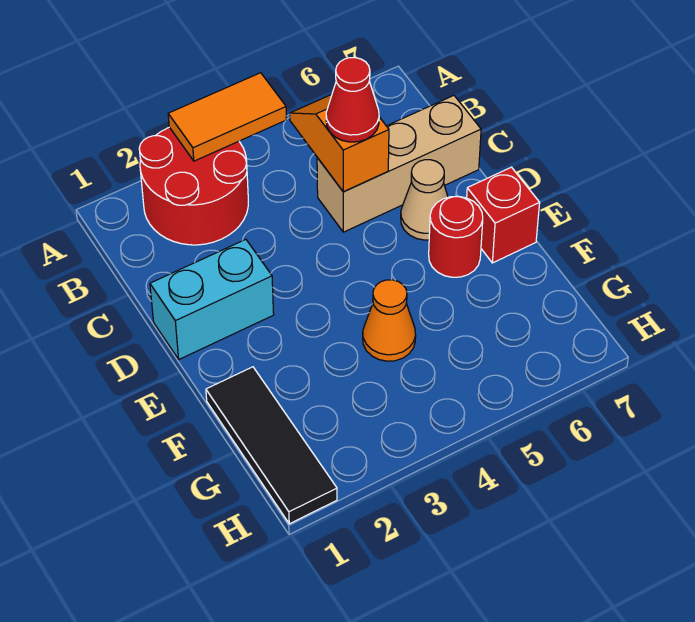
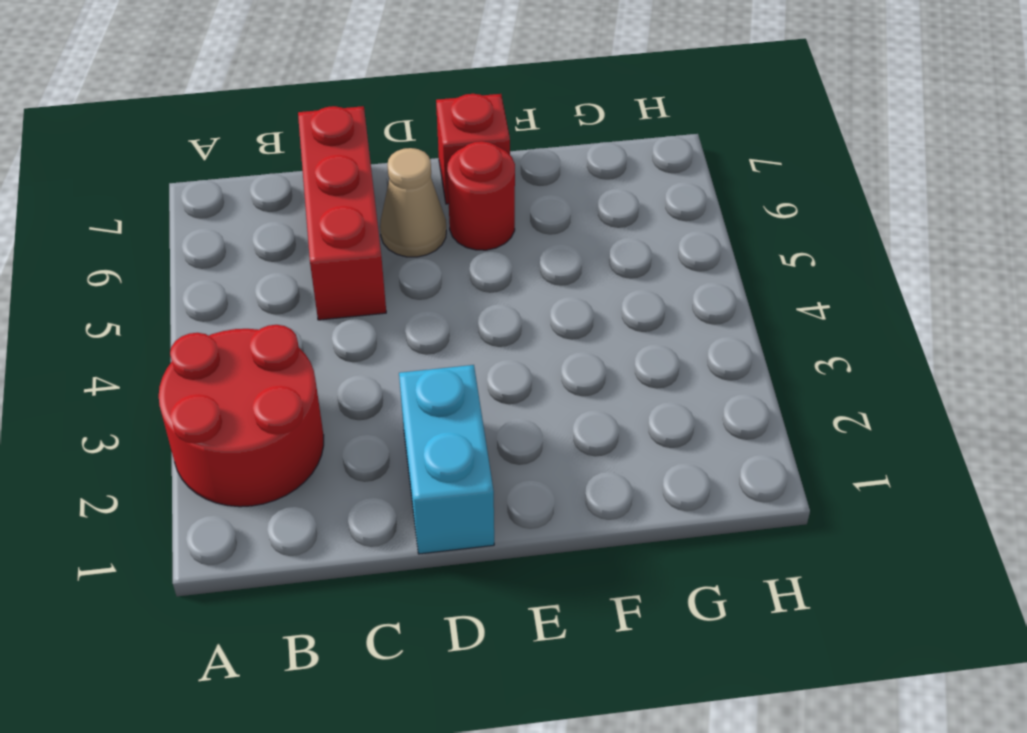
red 1x3 brick [298,106,386,320] -> tan 1x3 brick [317,96,481,232]
none -> black 1x3 tile [206,367,337,524]
none -> orange 1x1 cone [363,280,416,361]

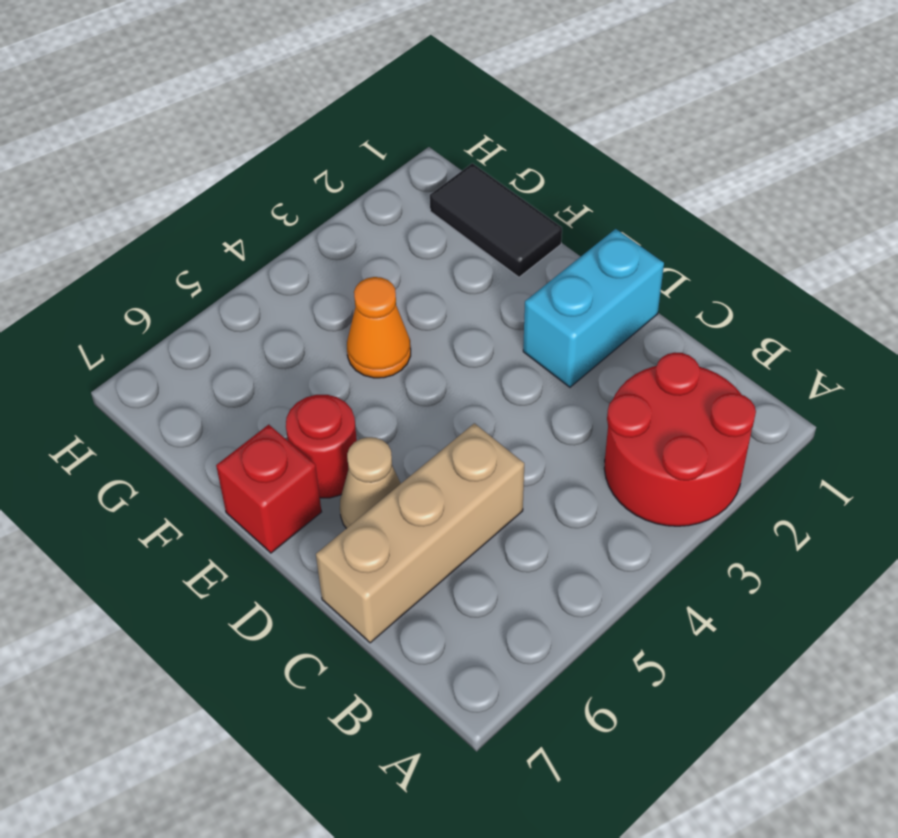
black 1x2 tile [430,163,562,277] -> black 1x3 tile [206,367,337,524]
none -> orange 1x2 tile [168,73,286,161]
none -> orange 1x2 slope [290,94,389,192]

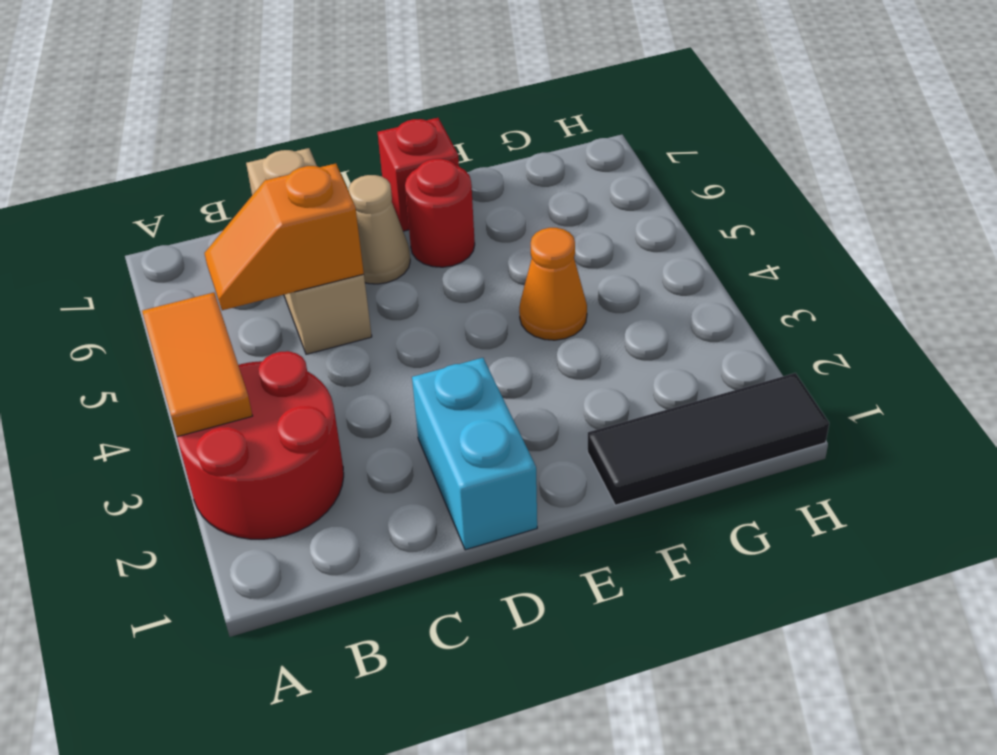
none -> red 1x1 cone [326,58,379,142]

